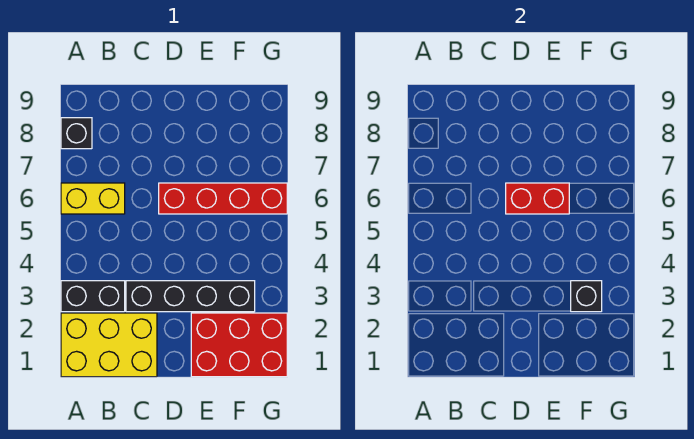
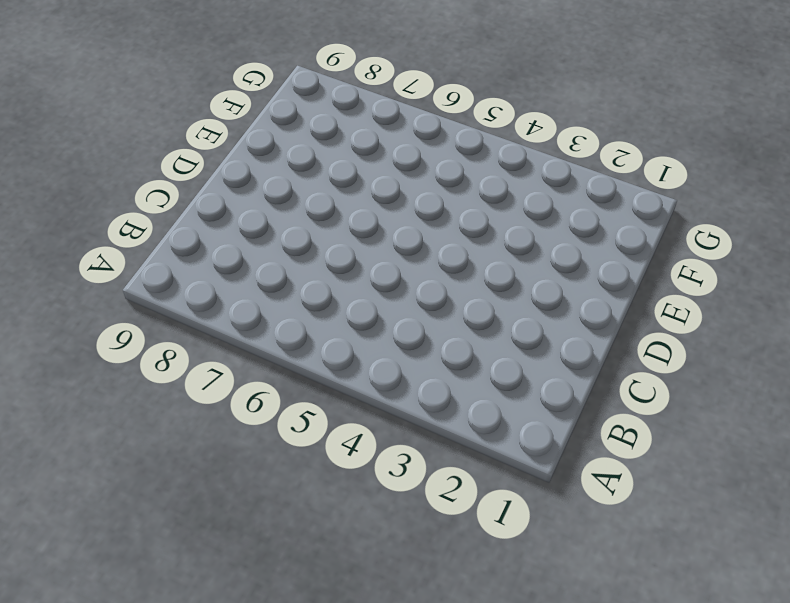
none -> yellow 2x3 brick [61,313,157,377]
none -> black 1x2 brick [61,281,125,312]

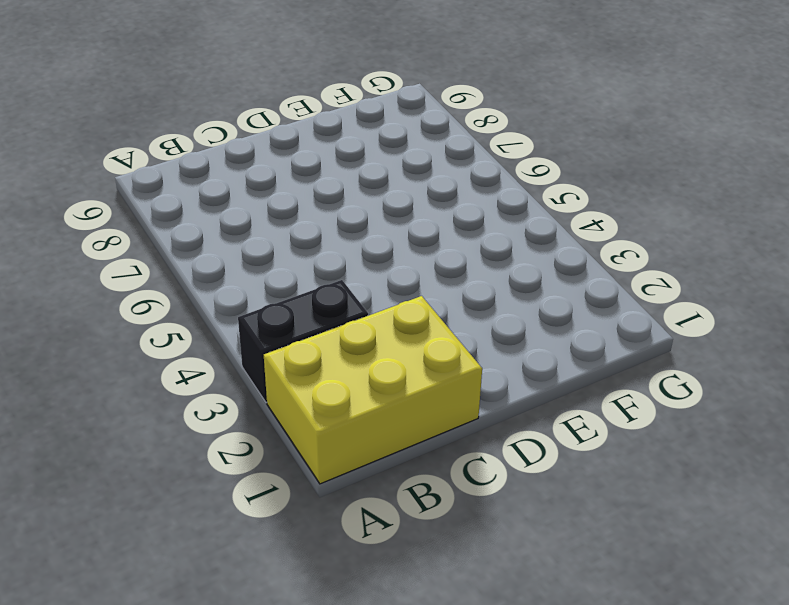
none -> yellow 1x2 brick [61,183,125,214]
none -> black 1x1 brick [61,118,92,149]

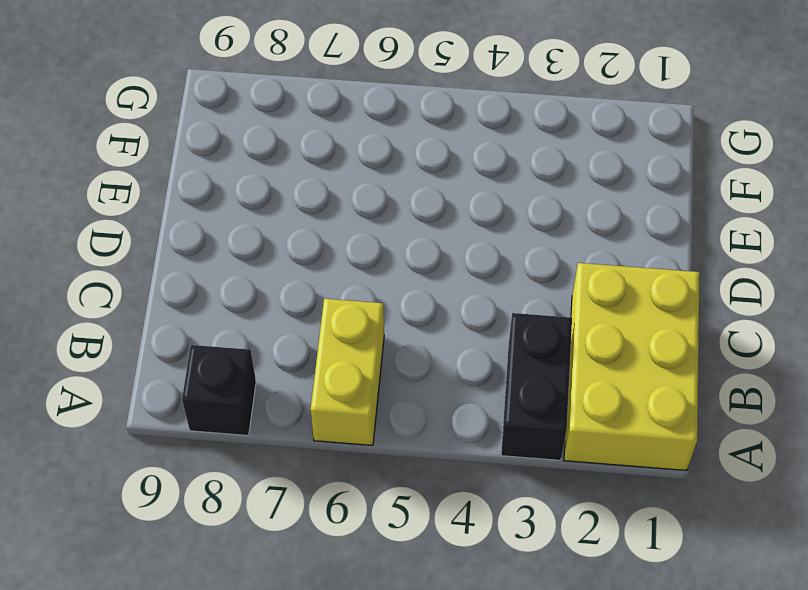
none -> black 1x4 brick [126,281,255,312]
none -> red 1x4 brick [159,183,287,214]

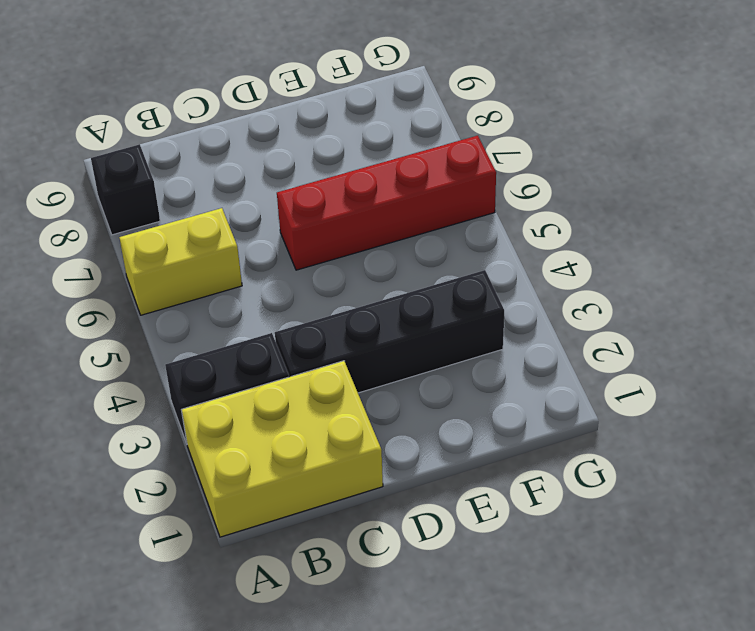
none -> red 2x3 brick [191,313,287,377]
none -> red 1x2 brick [506,183,569,214]

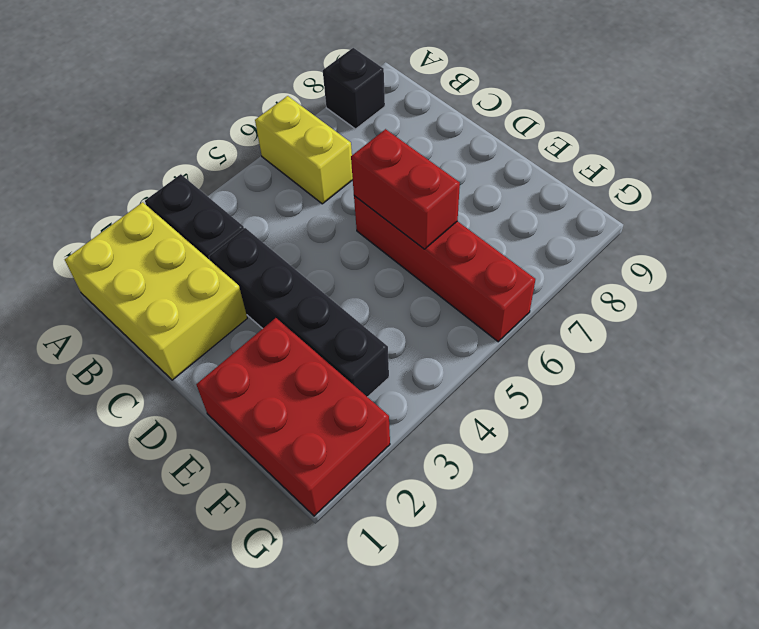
none -> black 1x1 brick [571,281,602,312]

